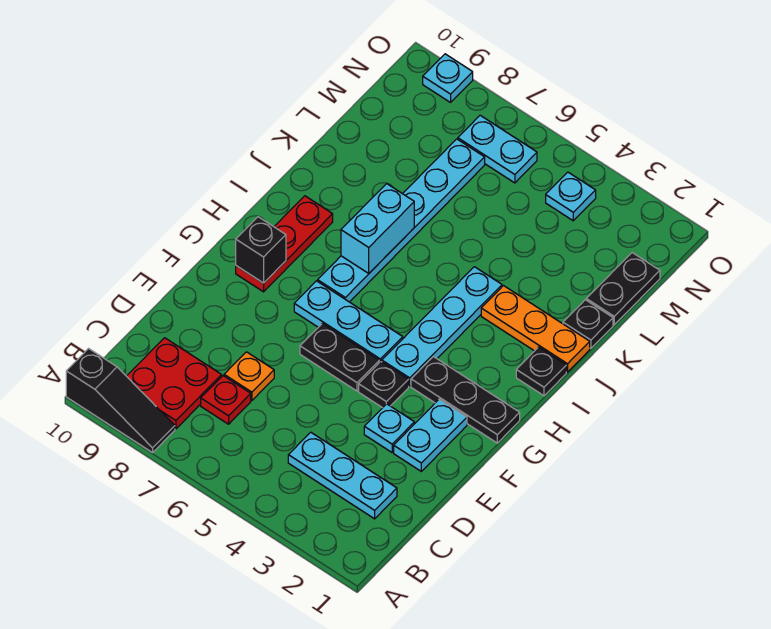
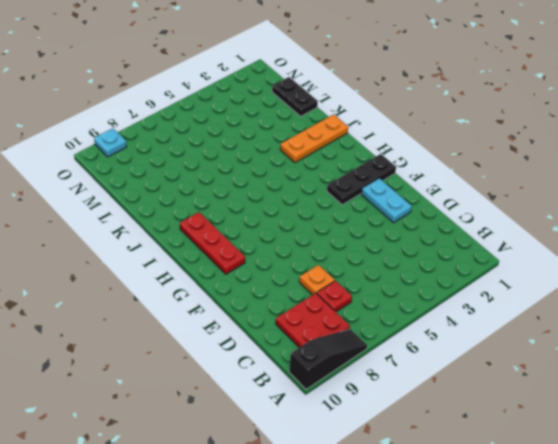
none -> cyan 1x3 plate [288,432,397,519]
none -> cyan 1x1 plate [364,404,414,452]
none -> black 1x1 plate [359,361,409,408]

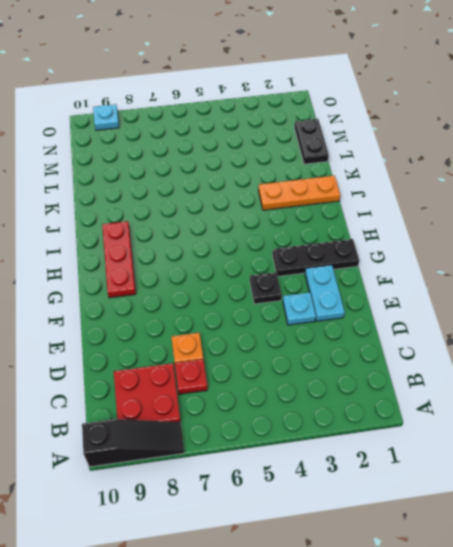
none -> cyan 1x3 plate [288,432,397,519]
none -> black 1x2 plate [300,324,379,391]
none -> cyan 1x4 plate [382,267,502,386]

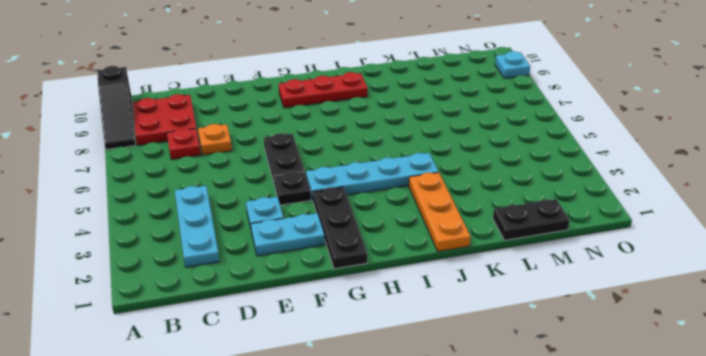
none -> cyan 1x3 plate [294,281,403,362]
none -> cyan 1x6 plate [318,139,485,302]
none -> black 1x1 plate [516,347,566,396]

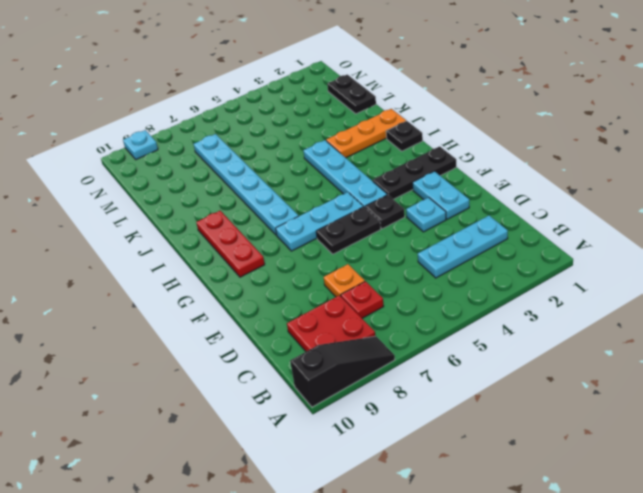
none -> black 1x1 plate [563,300,613,348]
none -> cyan 1x1 plate [546,172,596,221]
none -> cyan 1x2 plate [458,115,537,183]

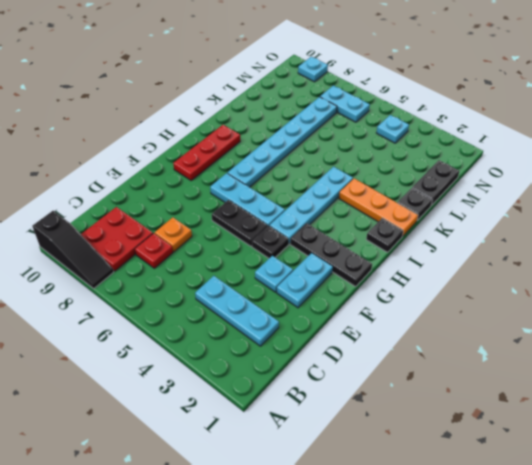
none -> black 1x1 brick [236,217,286,283]
none -> cyan 1x2 brick [341,184,414,273]

